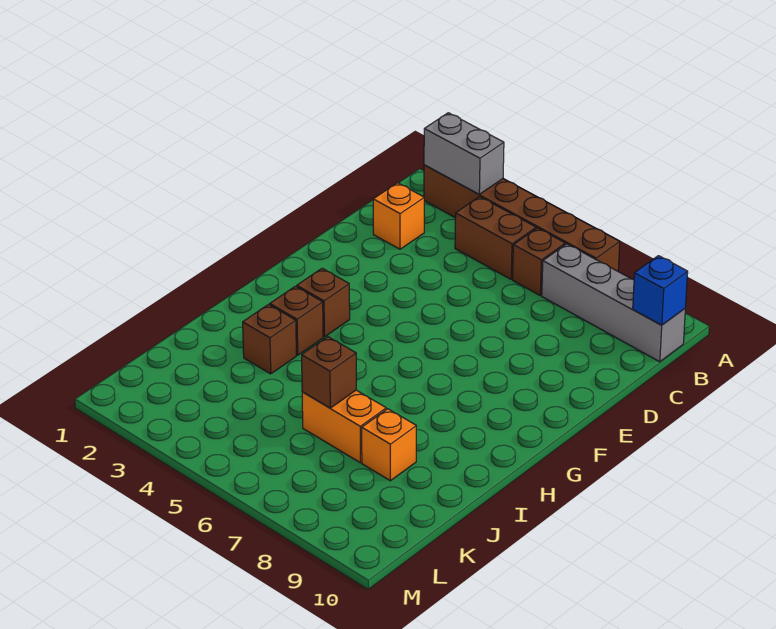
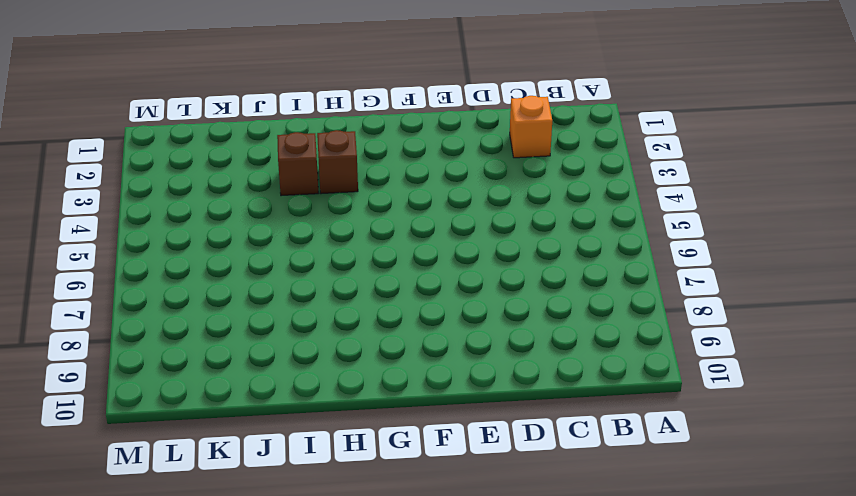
none -> brown 1x6 brick [424,165,620,271]
none -> brown 1x2 brick [455,197,536,279]
none -> brown 1x1 brick [513,228,565,295]

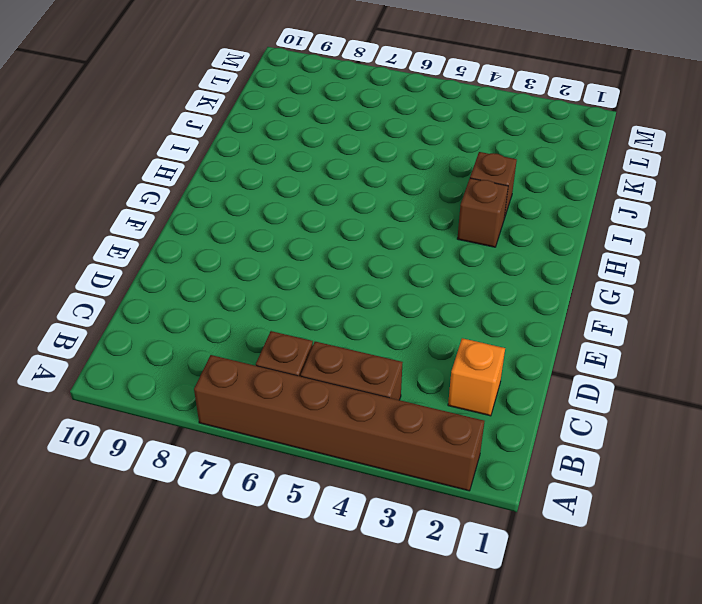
none -> grey 1x4 brick [542,244,685,362]
none -> brown 1x1 brick [297,268,350,337]
none -> orange 1x2 brick [302,390,386,463]

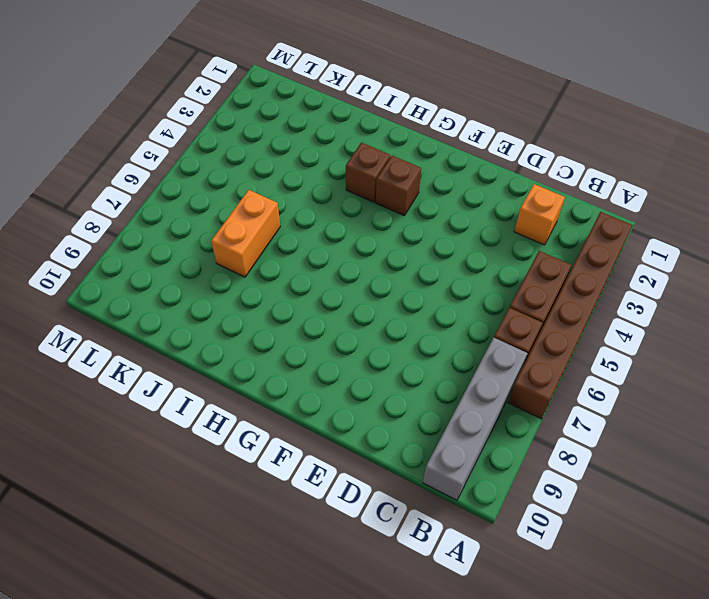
none -> brown 1x1 brick [243,305,296,374]
none -> orange 1x1 brick [362,409,416,481]
none -> grey 1x2 brick [424,113,504,194]

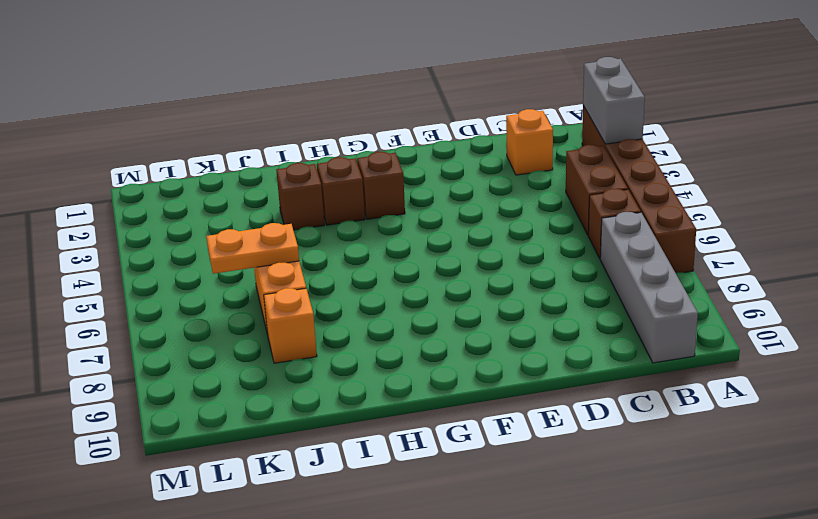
orange 1x2 plate [206,223,299,274] -> brown 1x1 brick [302,337,356,408]
none -> blue 1x1 brick [633,256,688,325]

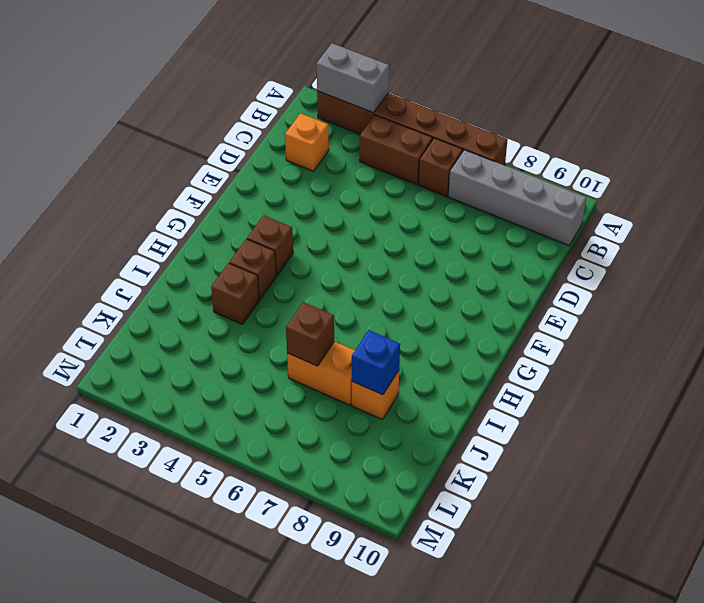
blue 1x1 brick [352,330,400,395] -> blue 1x1 brick moved to [633,256,688,325]

